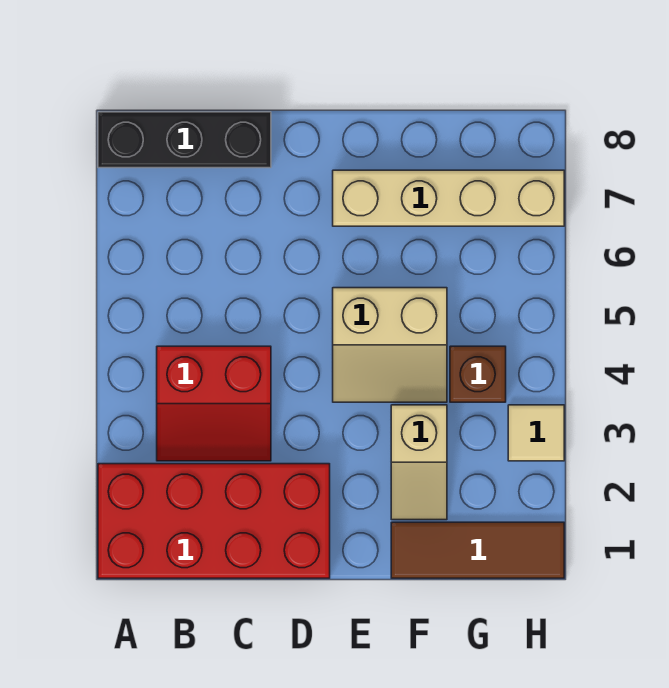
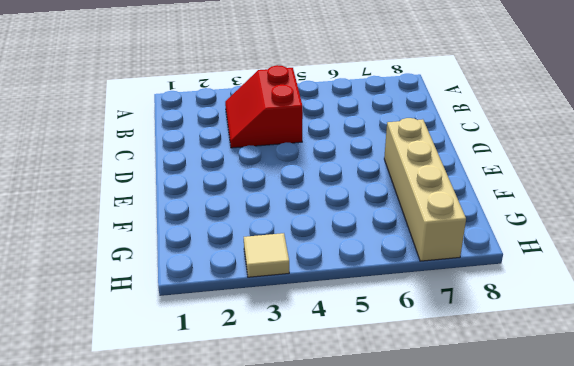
none -> red 2x4 brick [98,464,330,578]
none -> black 1x3 brick [98,112,271,168]

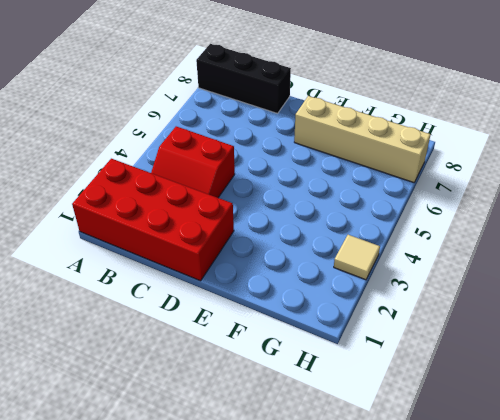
none -> tan 2x2 slope [333,288,447,402]
none -> brown 1x3 tile [391,522,564,578]

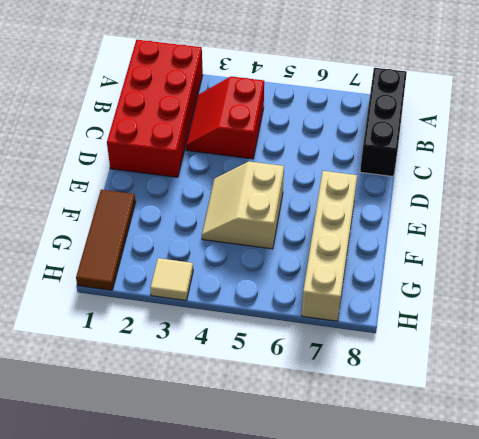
none -> tan 1x2 slope [391,405,447,520]
none -> brown 1x1 brick [450,346,506,402]

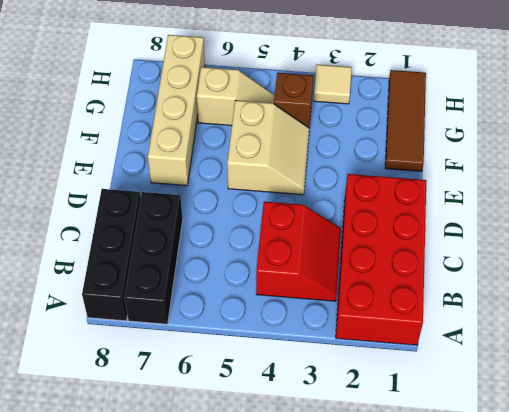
black 1x3 brick [124,192,183,324] -> none
tan 1x2 slope [197,67,275,126] -> tan 1x2 slope moved to [391,405,447,520]

